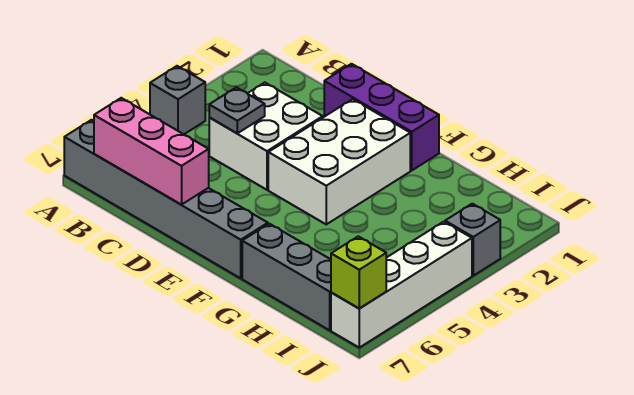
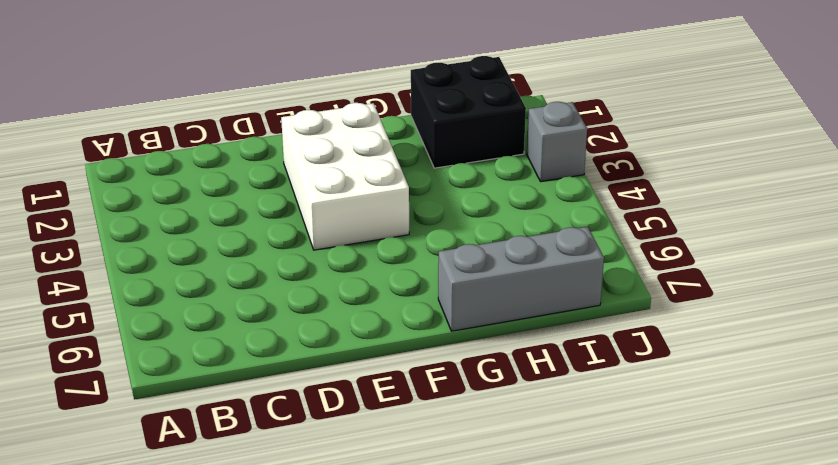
black 2x2 brick [411,56,526,168] -> none
none -> grey 1x1 brick [150,66,205,134]
none -> grey 1x6 brick [64,120,268,278]

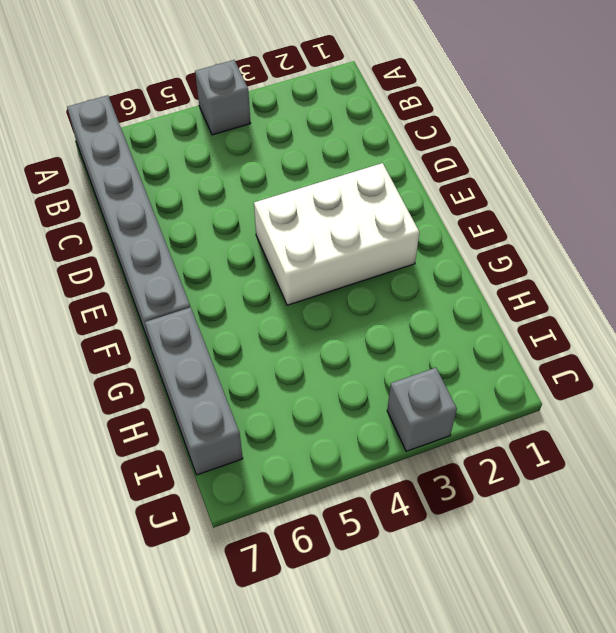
none -> white 2x2 brick [209,83,323,190]
none -> purple 1x3 brick [324,64,439,170]

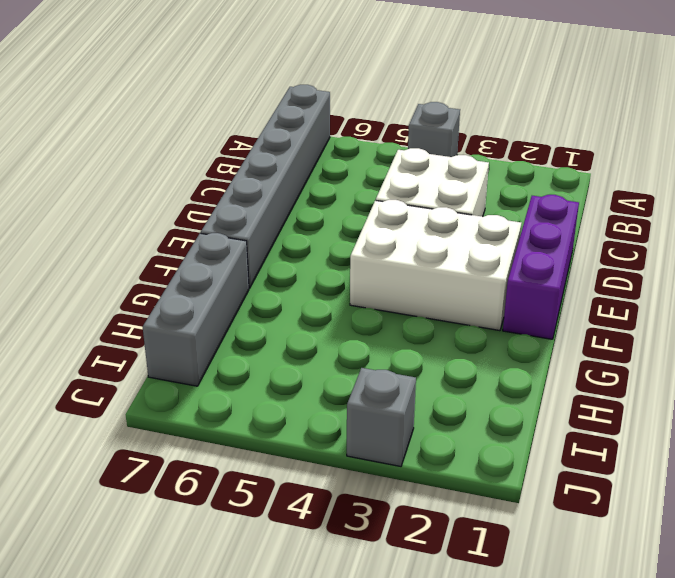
none -> white 1x4 brick [331,222,472,348]
none -> pink 1x3 brick [94,98,209,205]

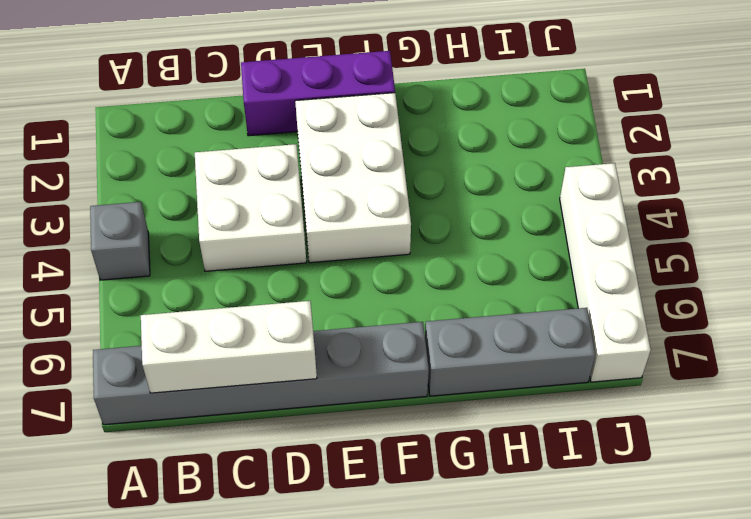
white 1x3 brick [141,301,317,393] -> pink 1x3 brick [94,98,209,205]
none -> grey 1x1 brick [445,204,500,276]
none -> grey 1x1 plate [209,87,265,133]

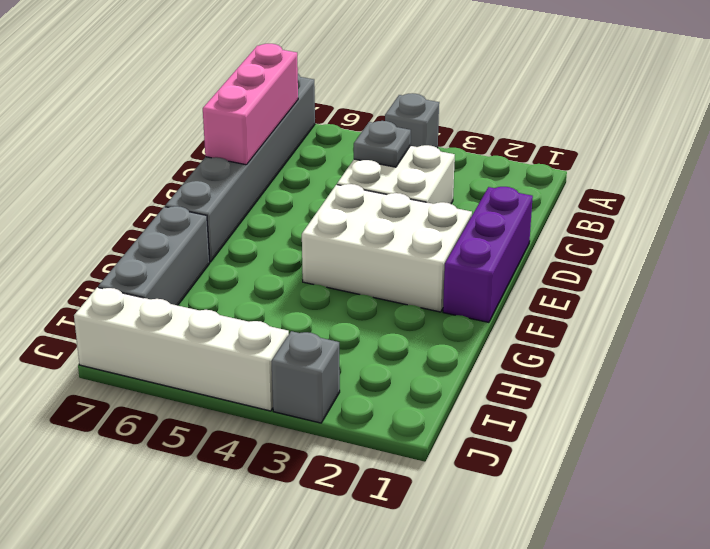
none -> lime 1x1 brick [331,236,386,309]

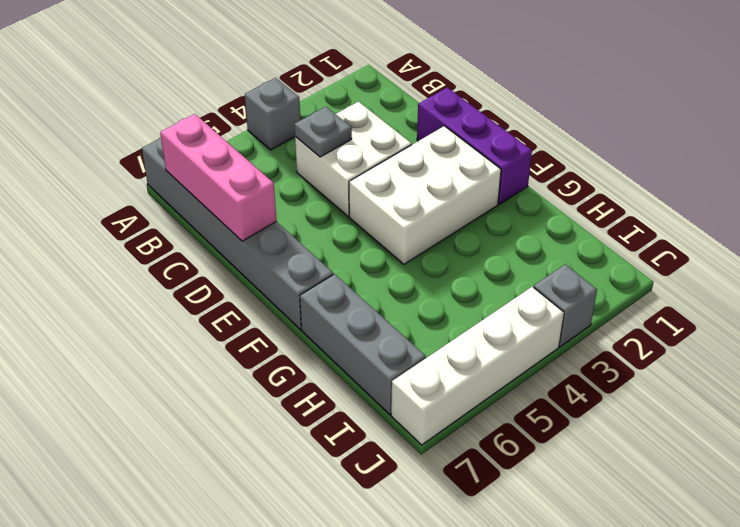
none -> lime 1x1 brick [331,236,386,309]

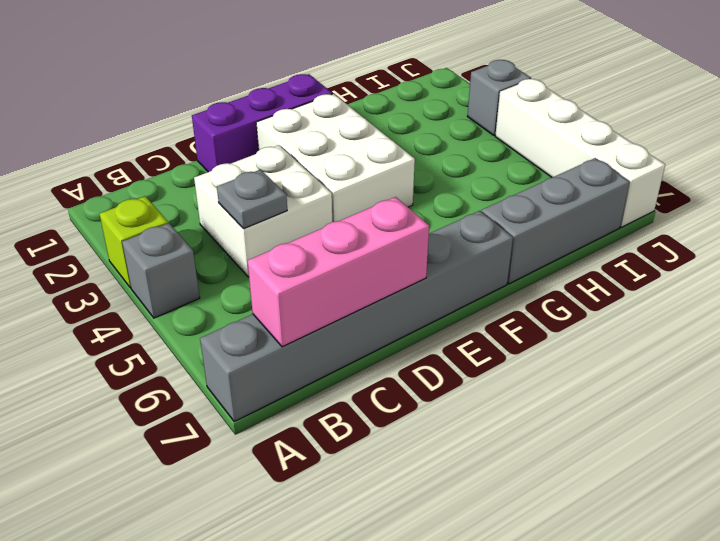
lime 1x1 brick [100,196,168,288] -> lime 1x1 brick moved to [331,236,386,309]

